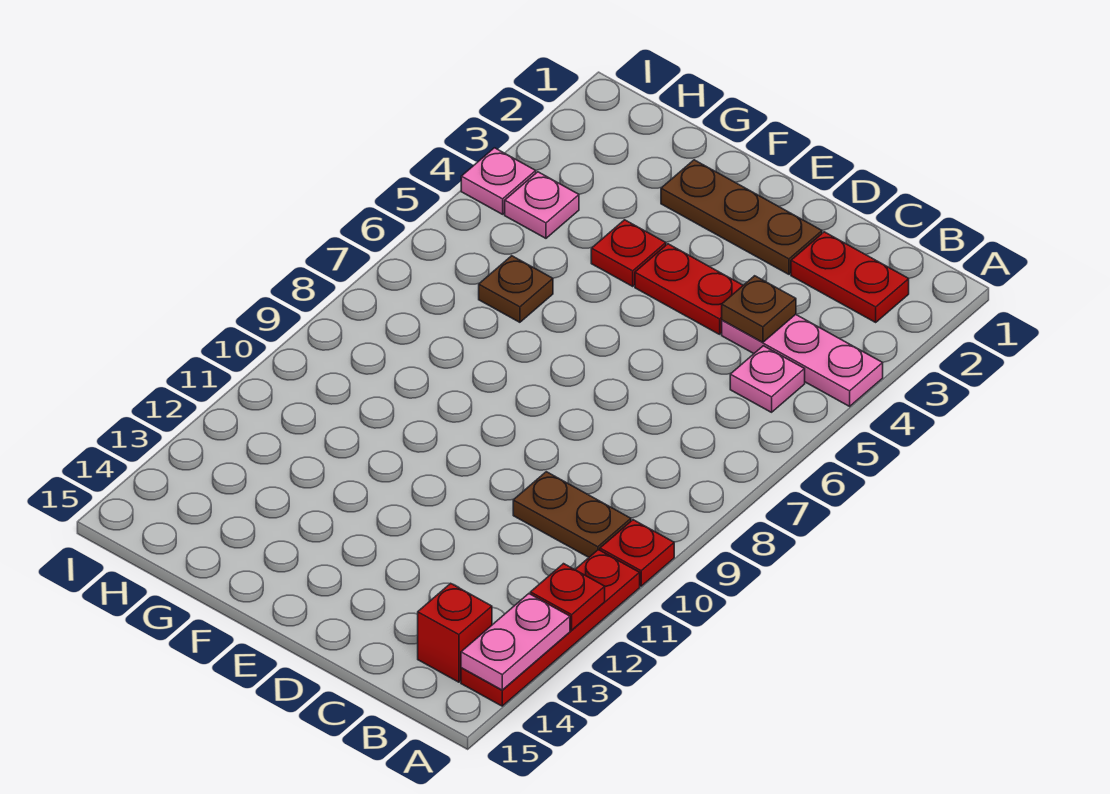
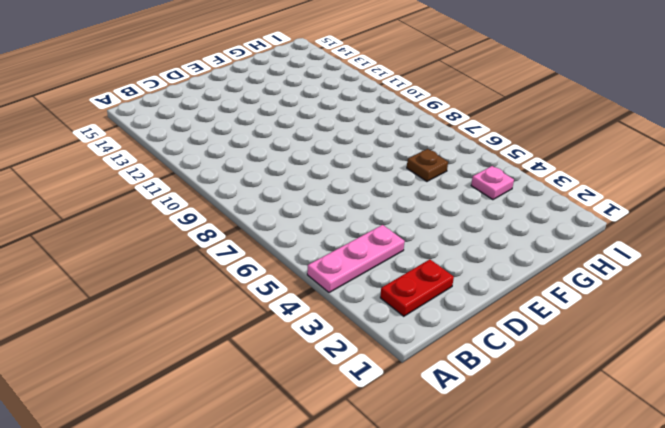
none -> red 1x1 plate [600,520,674,586]
none -> red 1x4 plate [461,550,640,706]
none -> pink 1x1 plate [730,346,805,412]

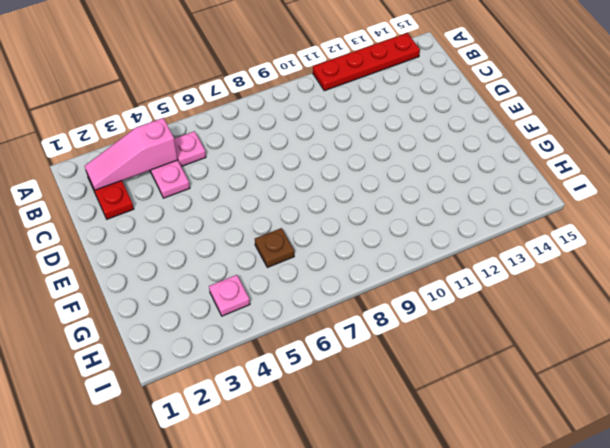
pink 1x3 slope [85,118,178,190] -> none
none -> red 1x1 plate [600,520,674,586]
none -> brown 1x2 plate [513,472,631,557]
none -> red 1x1 brick [418,583,492,682]

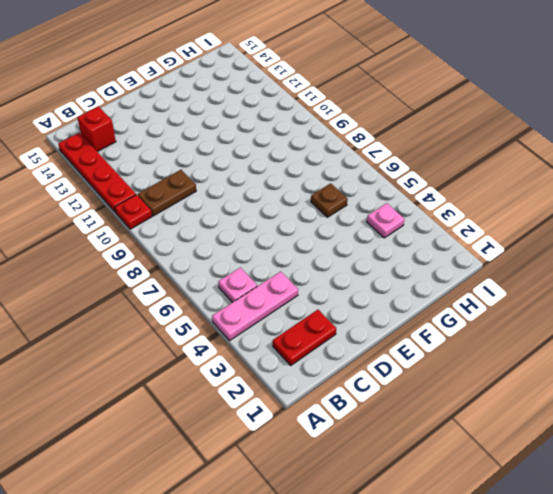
none -> brown 1x3 plate [661,160,822,274]
none -> red 1x2 plate [635,244,743,334]
none -> red 1x1 plate [591,220,666,286]

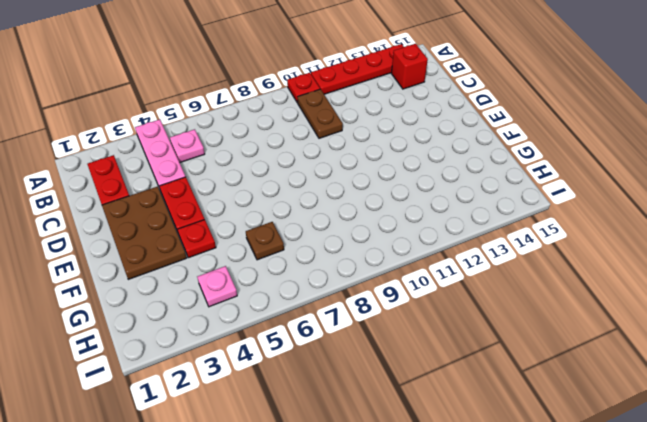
brown 2x3 plate [102,186,187,279] -> brown 1x3 plate [661,160,822,274]
none -> pink 1x1 plate [461,148,536,214]
none -> red 1x1 plate [530,564,605,630]
none -> pink 1x2 plate [461,594,570,690]

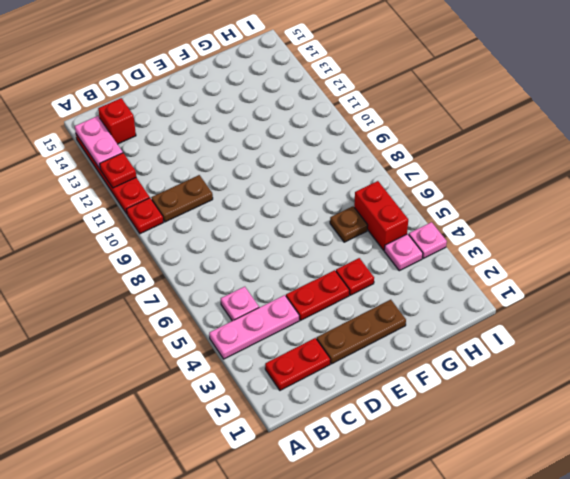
red 1x2 brick [354,181,408,250] -> none
none -> brown 1x1 plate [722,276,796,342]

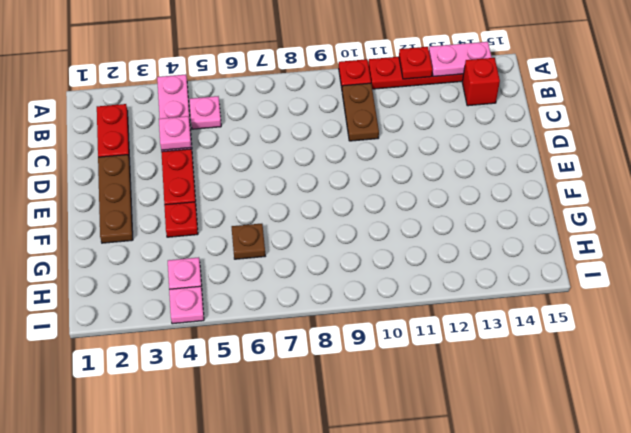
pink 1x1 plate [159,116,191,150] -> brown 1x1 plate [722,276,796,342]

